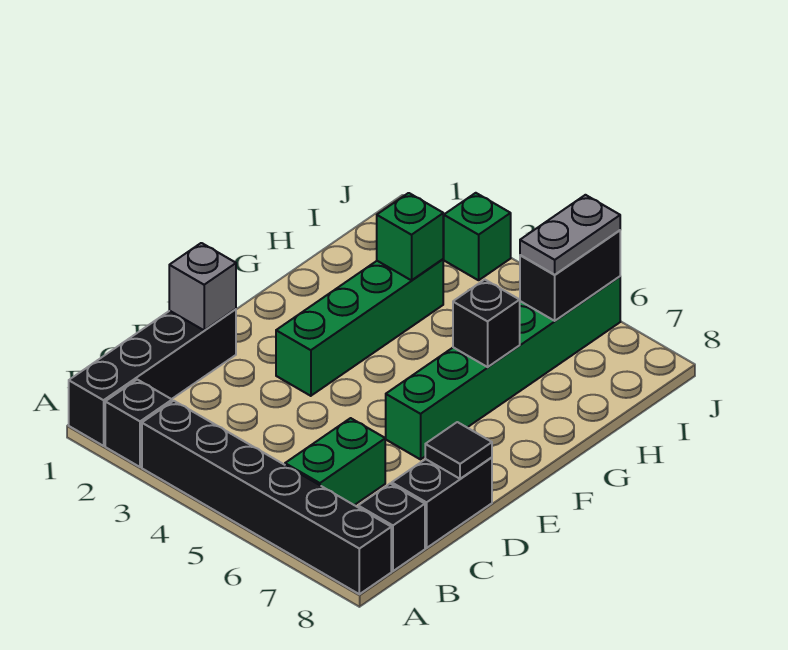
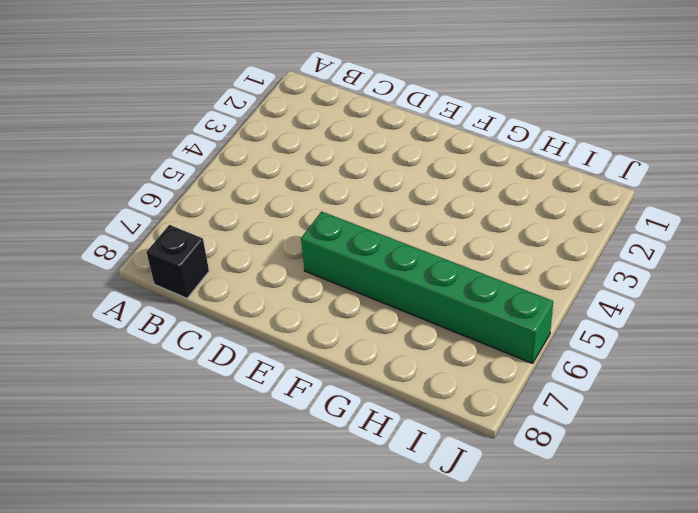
none -> black 1x4 brick [69,309,236,446]
none -> black 1x1 brick [105,380,172,467]
none -> black 1x6 brick [142,401,391,594]

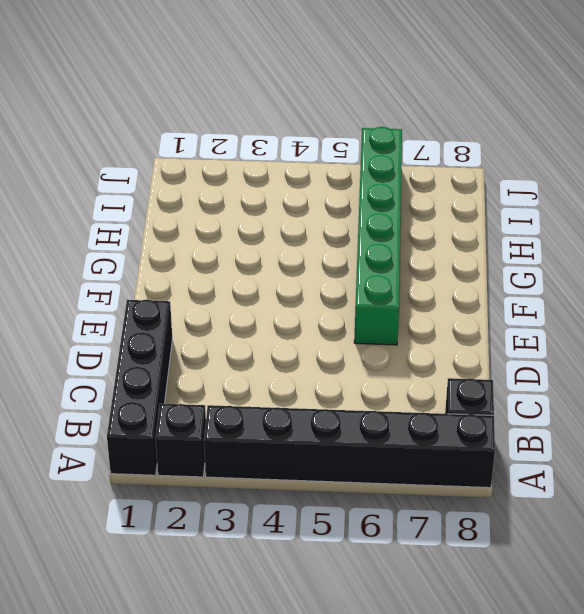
none -> green 1x2 brick [285,418,385,505]
none -> black 1x2 brick [392,457,492,548]
none -> green 1x4 brick [276,259,443,396]

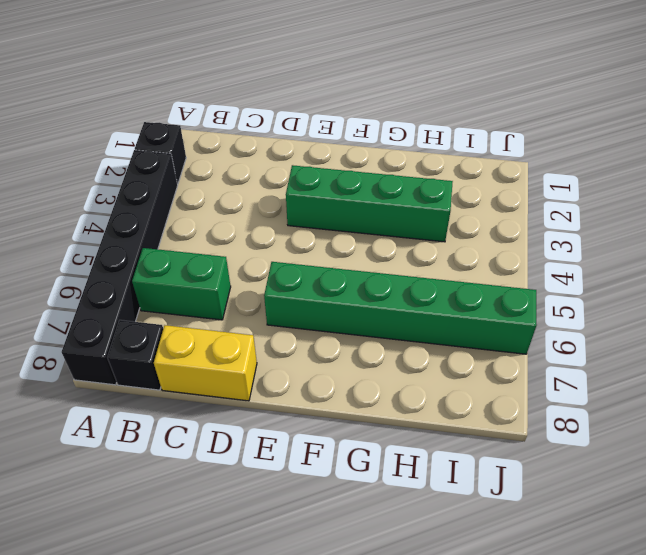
yellow 1x2 brick [154,325,257,401] -> black 1x2 brick [392,457,492,548]
none -> black 1x4 brick [69,309,236,446]
none -> green 1x1 brick [443,193,511,280]
none -> grey 1x1 brick [169,243,236,330]

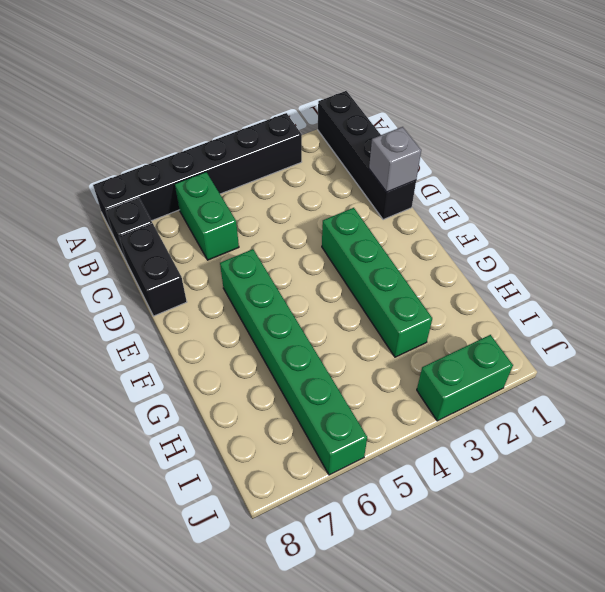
green 1x2 brick [417,335,513,421] -> green 1x1 brick [443,193,511,280]
none -> black 1x1 brick [105,380,172,467]
none -> black 1x1 tile [425,422,492,479]
none -> black 1x1 brick [453,280,520,367]

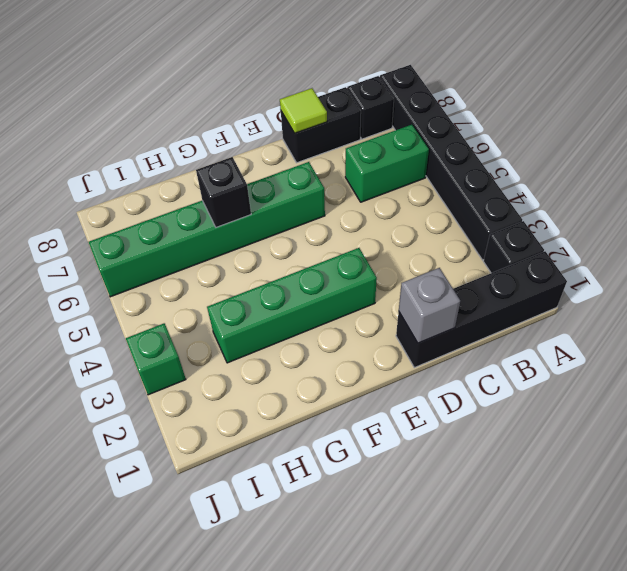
lime 1x1 tile [280,88,327,133] -> black 1x1 tile [425,422,492,479]
none -> green 1x1 brick [377,193,443,280]
none -> black 1x2 brick [520,230,620,321]
none -> grey 1x2 plate [520,195,620,275]

